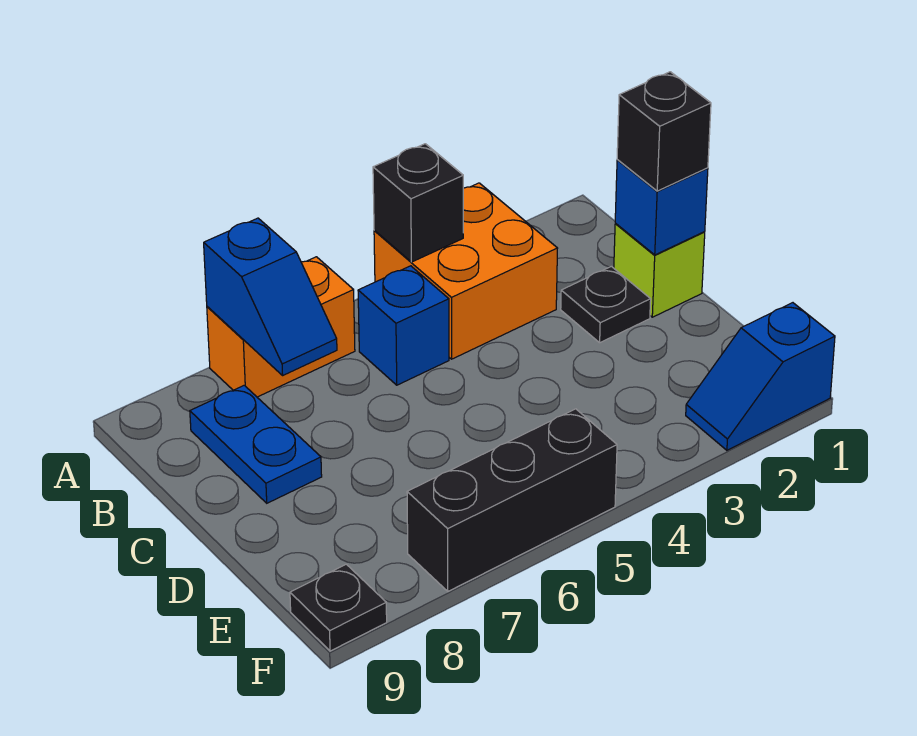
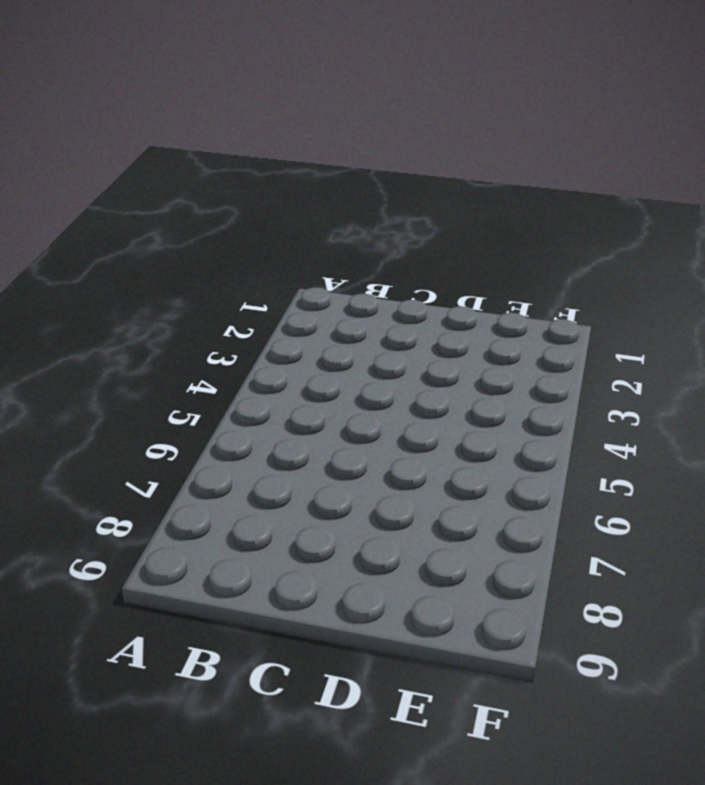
none -> orange 2x2 brick [374,183,558,359]
none -> orange 1x2 brick [207,257,355,397]
none -> blue 1x1 brick [358,266,449,385]

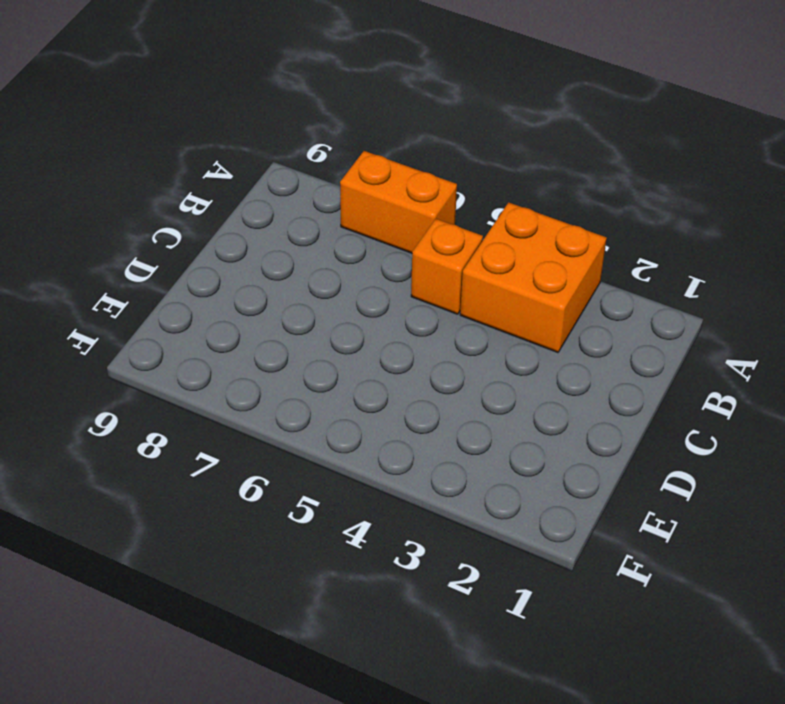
orange 1x1 brick [411,219,483,314] -> blue 1x1 brick [358,266,449,385]
none -> blue 1x2 plate [190,385,322,503]
none -> lime 1x1 brick [614,223,705,317]
none -> black 1x1 plate [561,266,651,343]

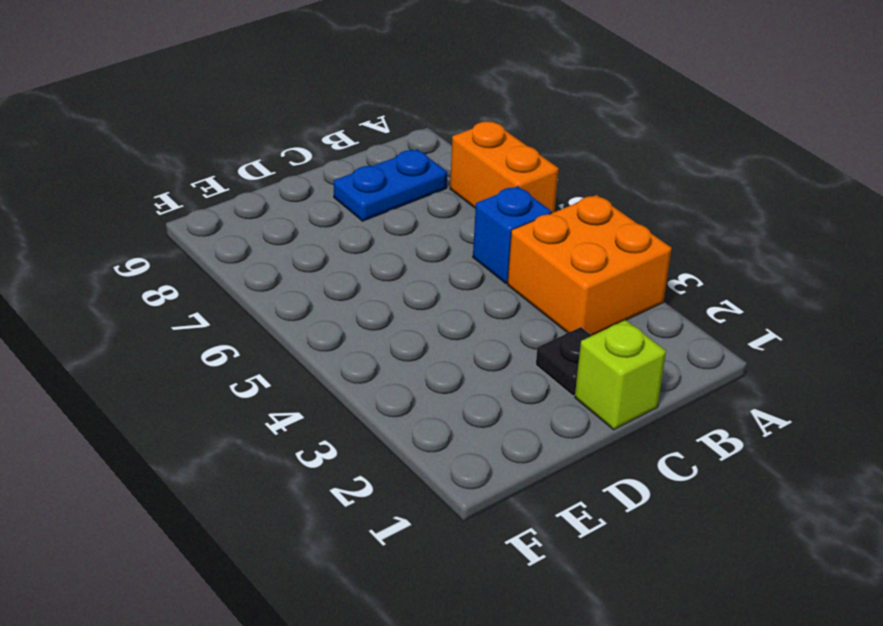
none -> blue 1x2 slope [686,303,835,450]
none -> black 1x3 brick [407,409,617,591]
none -> black 1x1 plate [290,564,387,651]

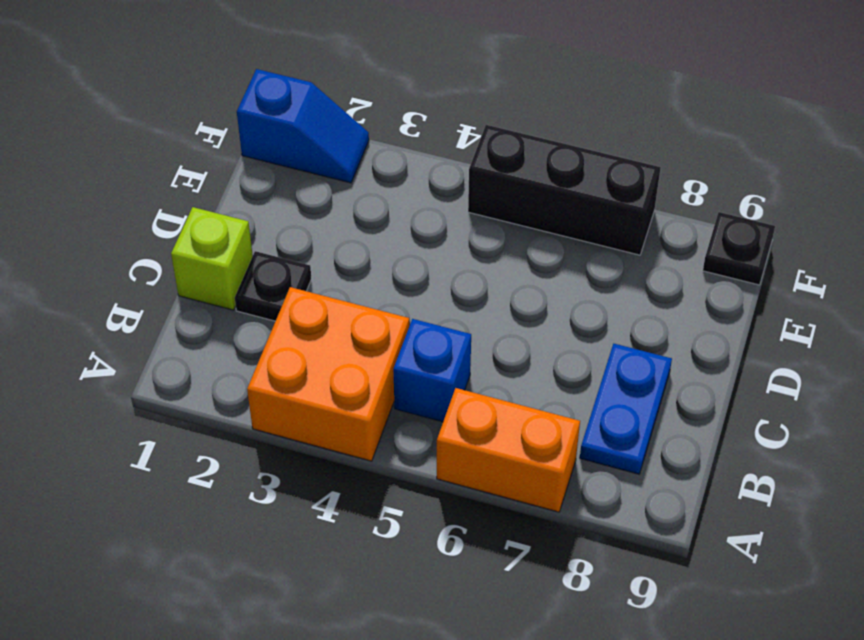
none -> black 1x1 brick [373,144,463,262]
none -> blue 1x2 slope [204,218,337,375]
none -> blue 1x1 brick [615,160,708,255]

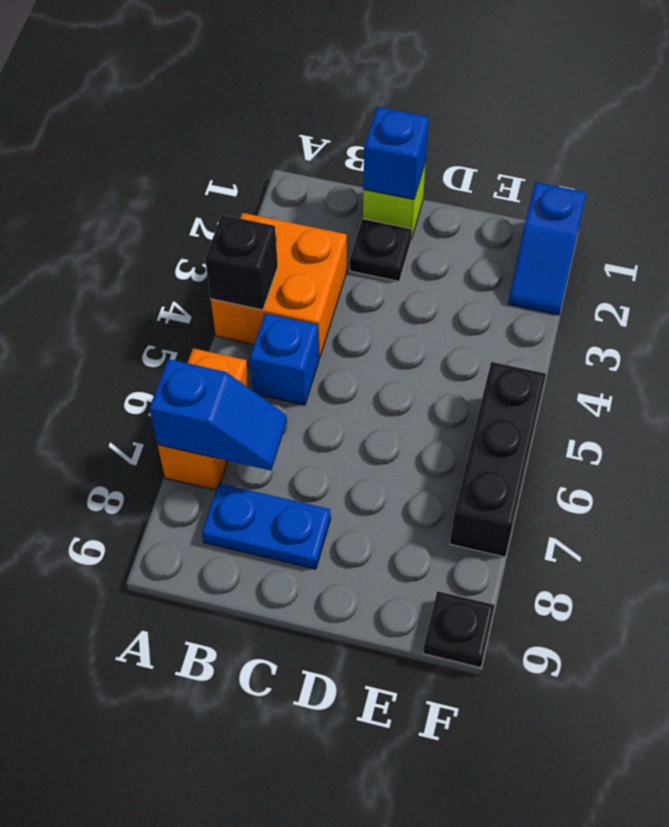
none -> black 1x1 brick [617,72,711,191]

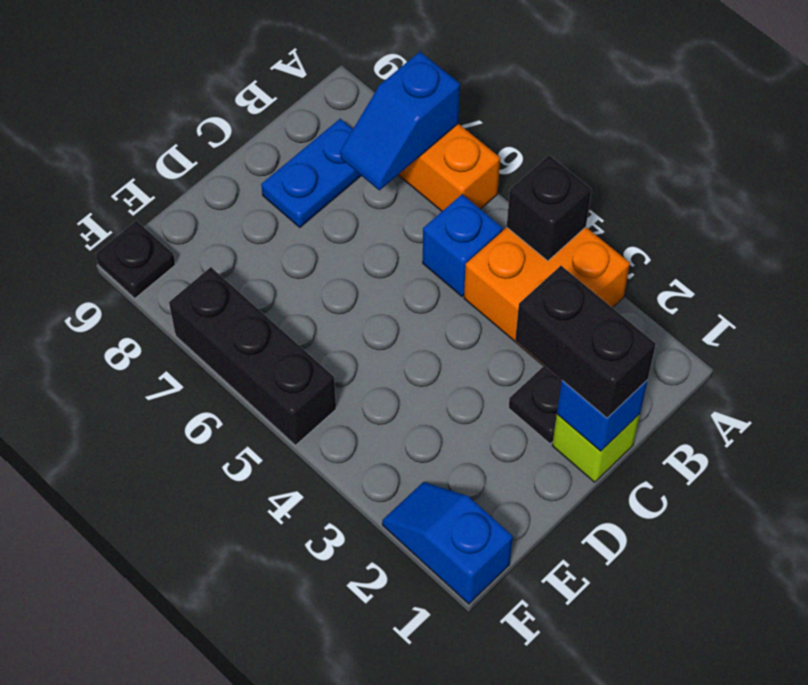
black 1x2 brick [515,266,656,418] -> black 1x1 brick [617,72,711,191]

